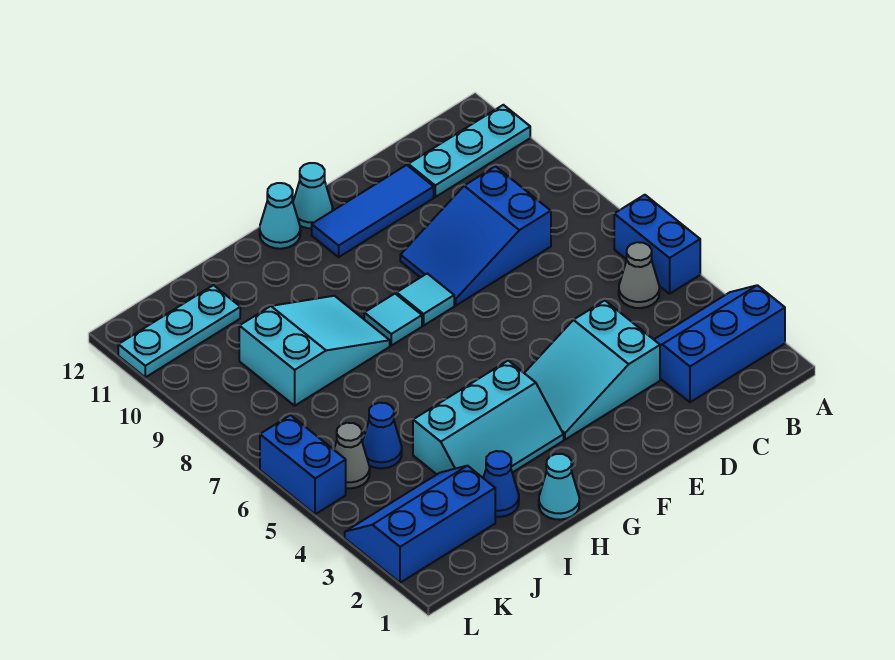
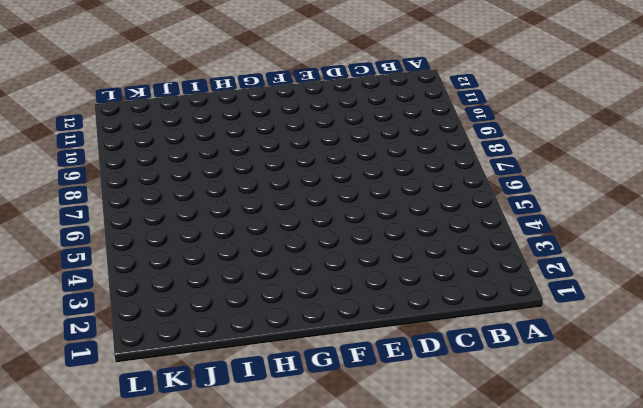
none -> blue 2x3 slope [654,285,785,402]
none -> blue 1x2 brick [614,195,700,294]
none -> cyan 1x3 plate [408,105,530,197]

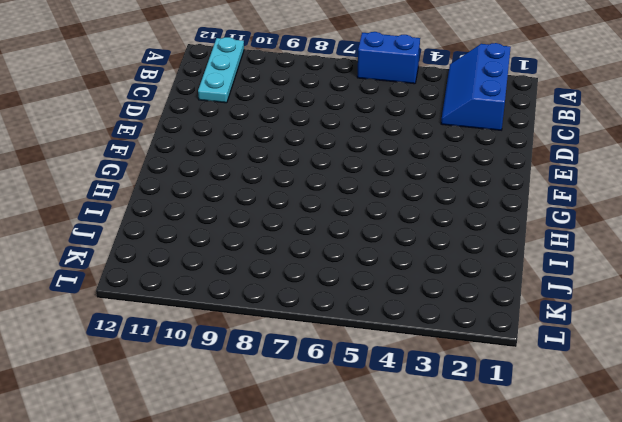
none -> grey 1x1 cone [619,242,659,308]
none -> blue 2x3 slope [400,166,551,305]
none -> cyan 2x3 slope [525,300,660,440]

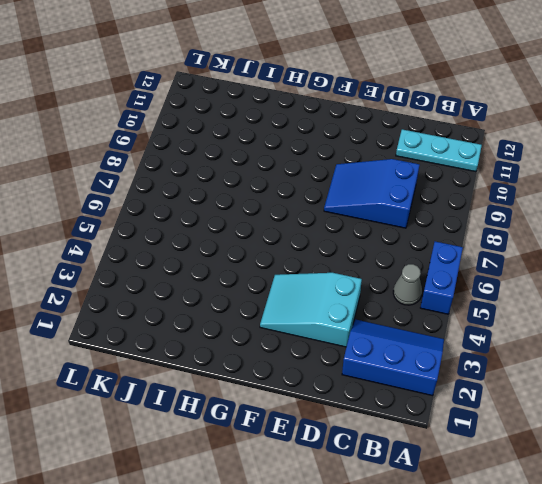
none -> blue 1x3 tile [312,165,434,257]
none -> cyan 1x1 tile [397,274,454,326]
none -> cyan 1x1 cone [293,163,333,229]

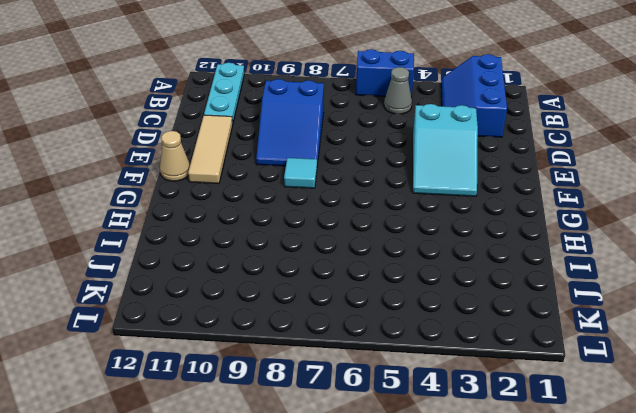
tan 1x3 tile [188,115,233,184] -> blue 1x3 tile [312,165,434,257]
tan 1x1 cone [160,131,190,181] -> cyan 1x1 cone [293,163,333,229]
none -> cyan 2x3 slope [413,361,564,478]
none -> cyan 1x1 tile [364,294,422,346]
none -> cyan 1x1 cone [260,183,300,249]

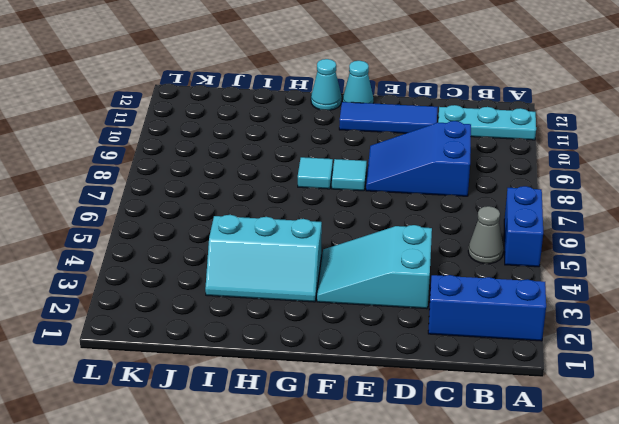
none -> cyan 1x1 cone [539,454,579,520]
none -> cyan 2x3 slope [239,296,390,406]
none -> blue 1x1 cone [483,451,519,517]

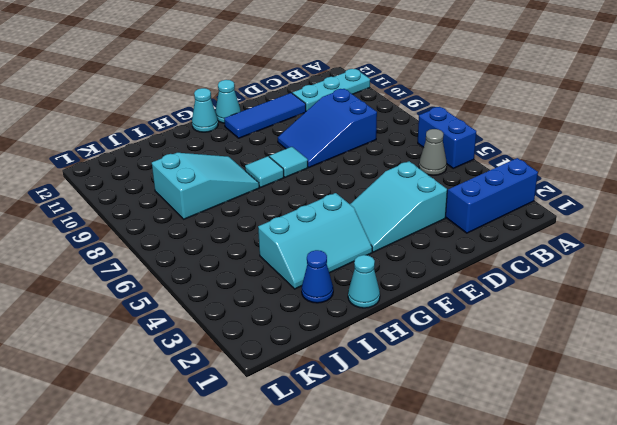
none -> blue 2x3 slope [345,466,495,583]
none -> blue 1x1 cone [362,403,402,468]
none -> cyan 1x3 plate [118,285,240,377]

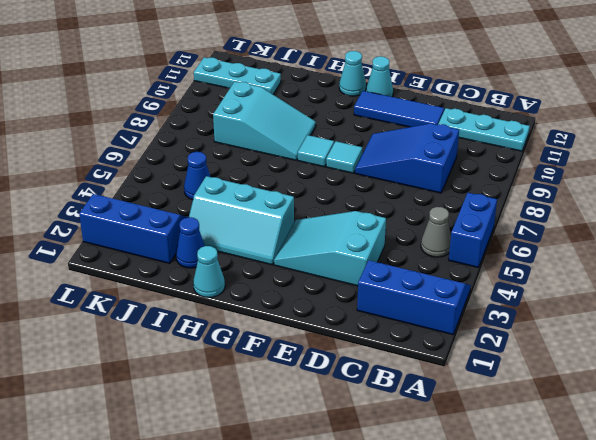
none -> grey 1x1 cone [334,423,370,488]
none -> blue 1x2 brick [260,415,346,514]

